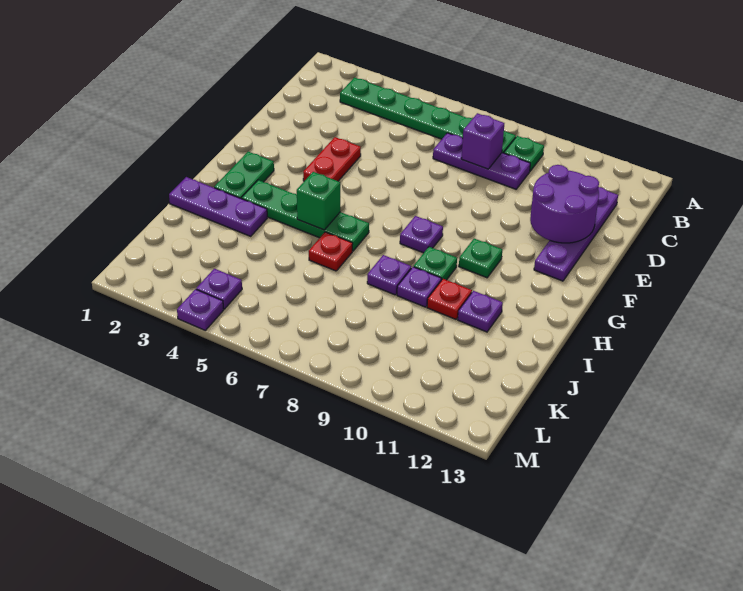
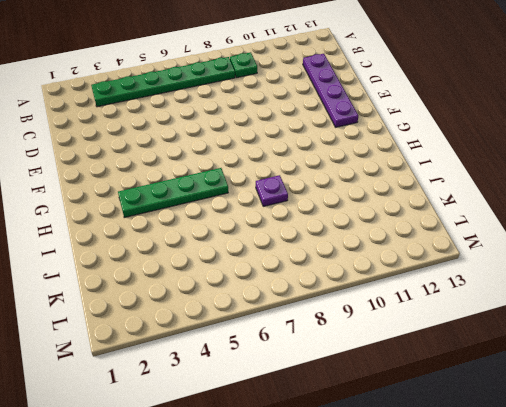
none -> purple 1x3 plate [433,133,530,189]
none -> red 1x2 plate [303,137,361,181]
none -> green 1x2 plate [214,152,274,199]

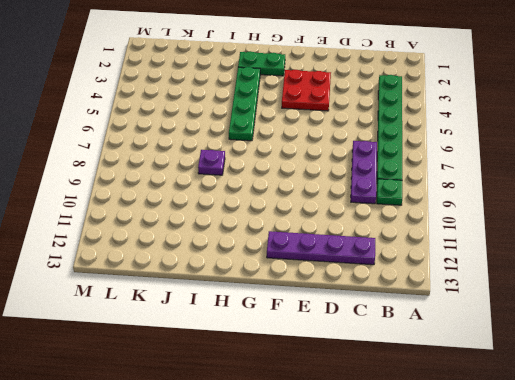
red 2x2 plate [282,70,331,111] -> red 1x2 plate [303,137,361,181]
none -> purple 1x1 plate [400,216,443,253]
none -> green 1x1 plate [459,239,502,278]
none -> green 1x1 plate [414,247,457,280]

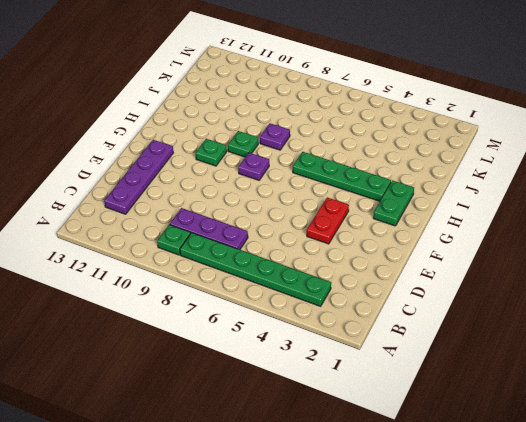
none -> purple 1x3 plate [169,177,267,236]
none -> red 1x1 plate [309,232,353,271]
none -> purple 1x1 plate [397,267,441,307]

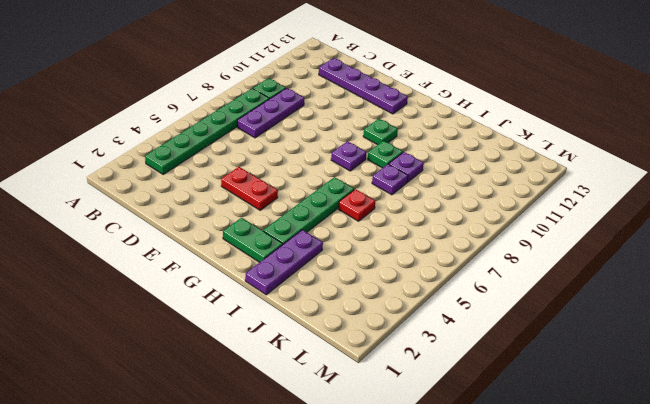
none -> red 1x1 plate [427,279,472,319]
none -> purple 1x1 plate [458,291,503,332]
none -> purple 1x1 plate [196,269,242,309]

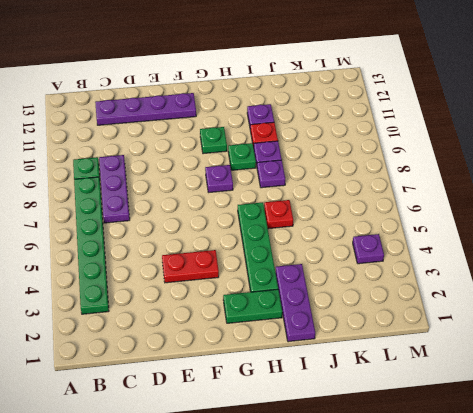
none -> purple 1x1 plate [177,289,224,330]
none -> purple 1x1 brick [461,113,504,169]
none -> purple 2x2 round brick [530,165,599,243]

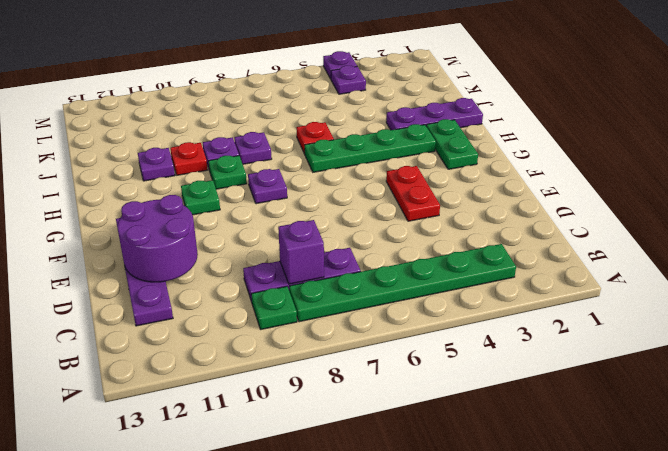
none -> green 1x1 brick [297,172,340,230]

